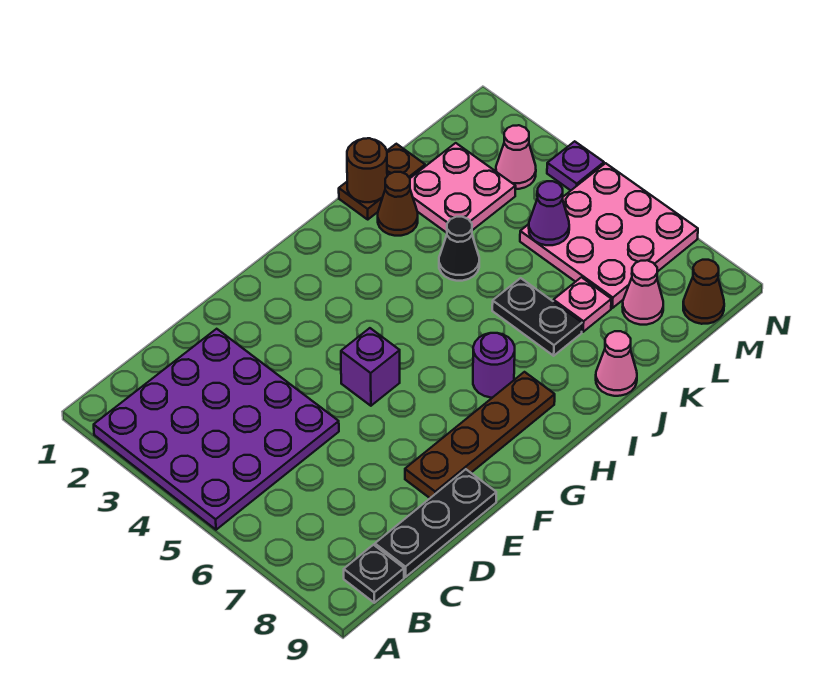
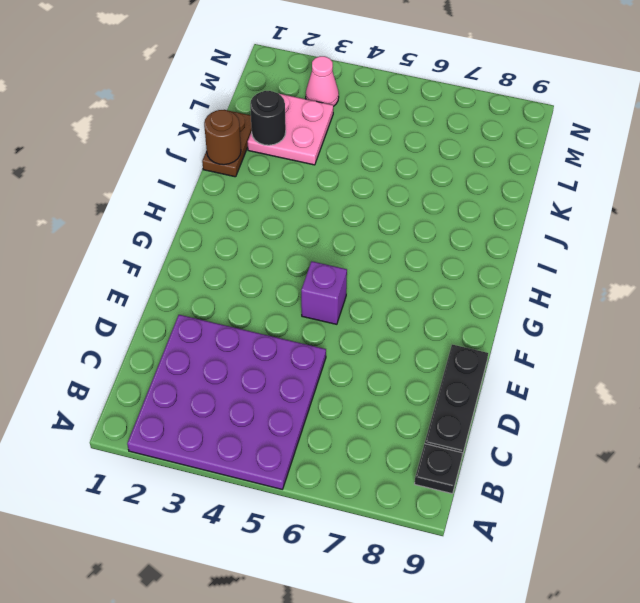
black 1x1 round brick [250,91,286,145] -> none
none -> brown 1x4 plate [405,372,555,498]
none -> purple 1x1 round brick [473,333,515,398]
none -> brown 1x1 cone [378,172,418,236]

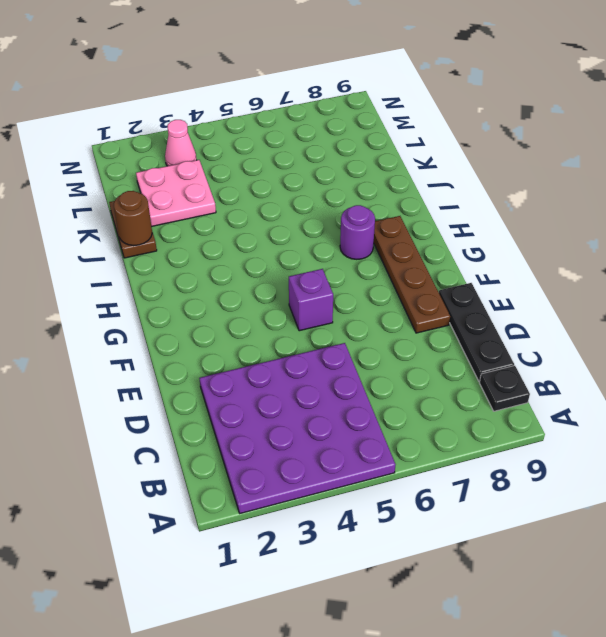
none -> brown 1x1 cone [378,172,418,236]
none -> black 1x1 cone [439,217,479,281]
none -> black 1x2 plate [492,278,582,356]

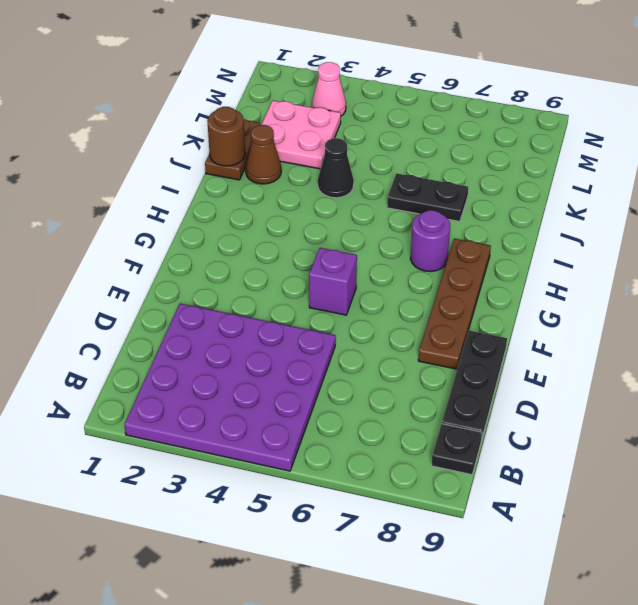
none -> pink 1x1 cone [596,331,637,396]
none -> pink 1x1 plate [553,277,611,332]
none -> pink 3x3 plate [520,163,698,308]

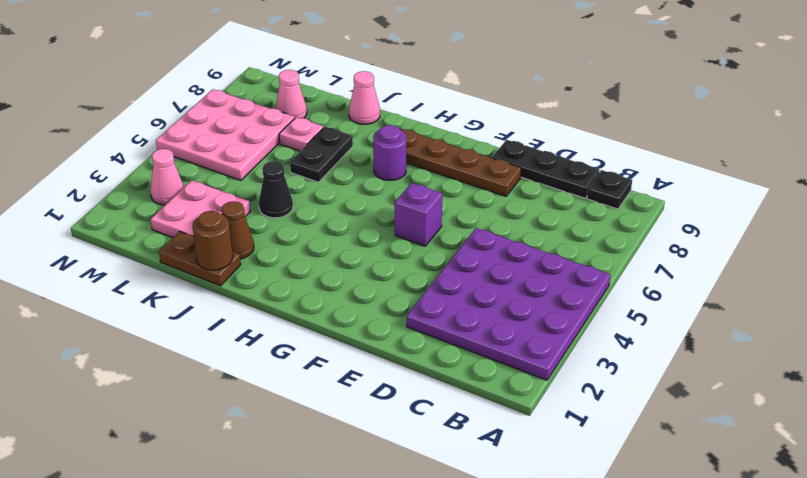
none -> brown 1x1 cone [683,260,724,324]
none -> purple 1x1 plate [547,141,604,190]
none -> purple 1x1 cone [529,181,569,245]

